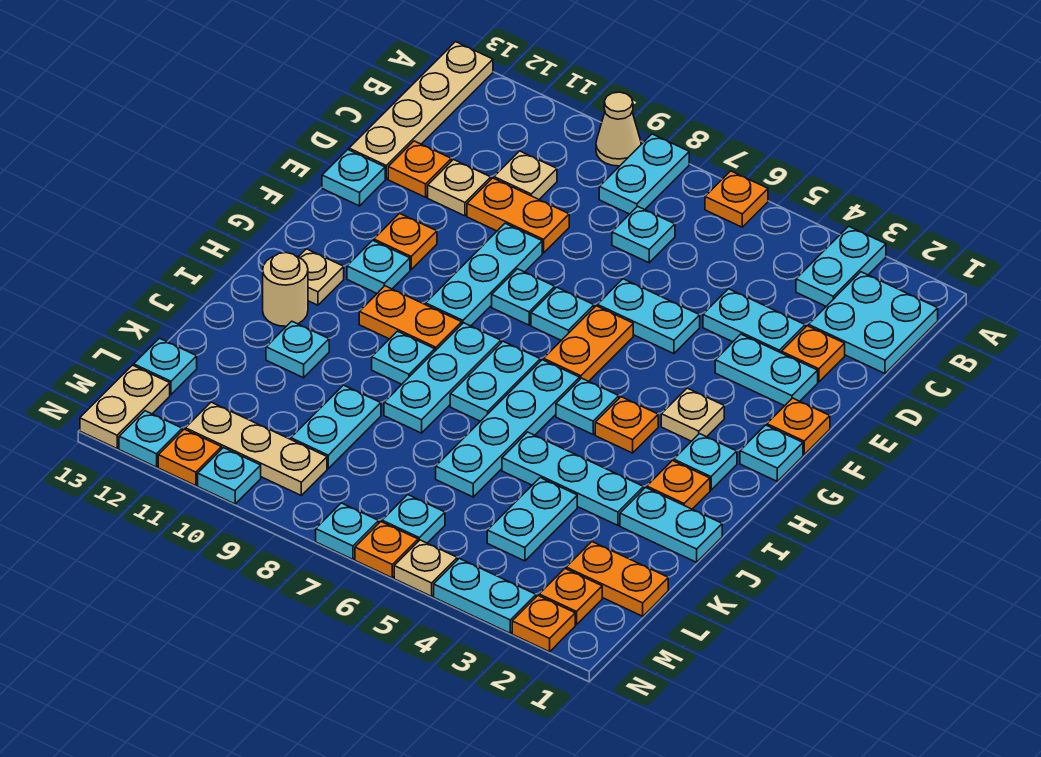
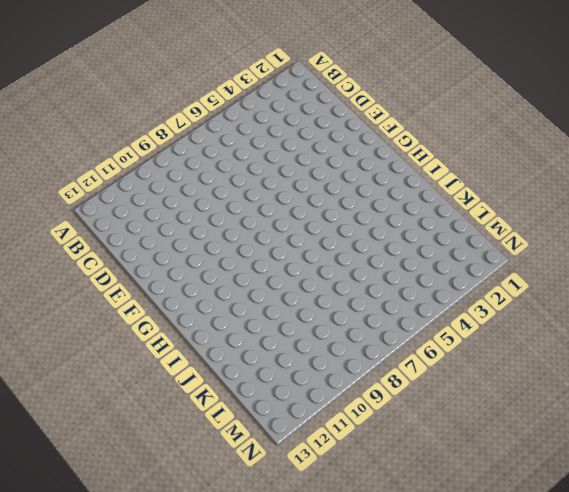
none -> cyan 1x2 plate [796,226,886,306]
none -> orange 1x1 plate [705,171,768,227]
none -> cyan 1x2 plate [599,134,689,214]
none -> tan 1x1 cone [596,92,641,166]

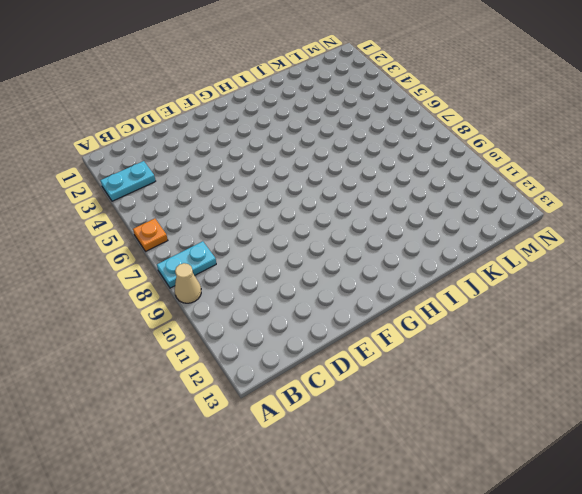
none -> tan 1x4 plate [349,42,493,179]
none -> cyan 2x2 plate [808,272,938,374]
none -> cyan 1x1 plate [612,206,675,263]
none -> tan 1x1 plate [494,151,557,199]

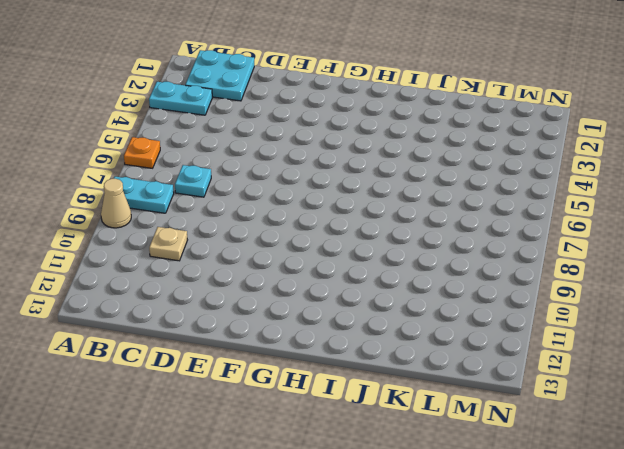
none -> tan 1x4 plate [349,42,493,179]
none -> orange 1x1 plate [781,326,845,382]
none -> cyan 1x2 plate [703,289,805,353]
none -> orange 1x2 plate [467,178,569,253]

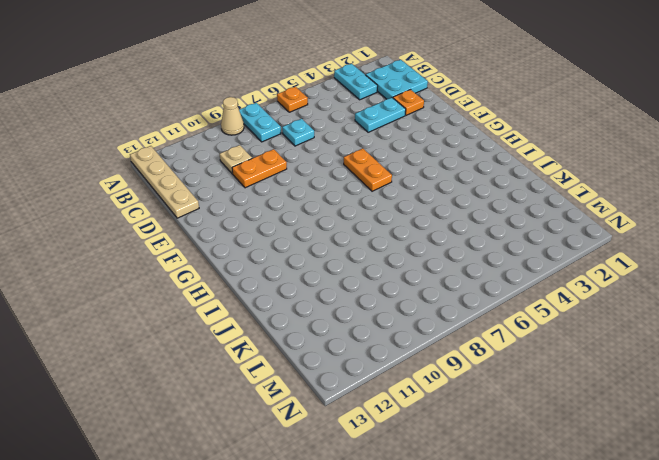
none -> tan 1x1 plate [428,160,491,216]
none -> orange 1x1 plate [388,141,451,197]
none -> cyan 1x2 plate [715,334,818,406]
none -> cyan 1x2 plate [597,279,700,354]

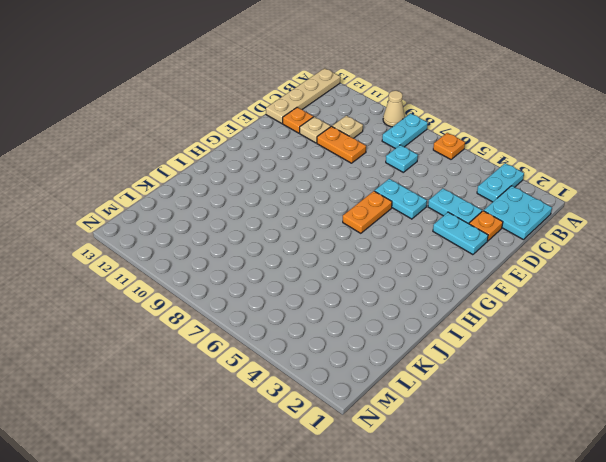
none -> cyan 1x3 plate [426,224,542,326]
none -> cyan 1x1 plate [322,150,385,206]
none -> orange 1x1 plate [767,398,830,454]
none -> cyan 1x1 plate [531,287,594,340]

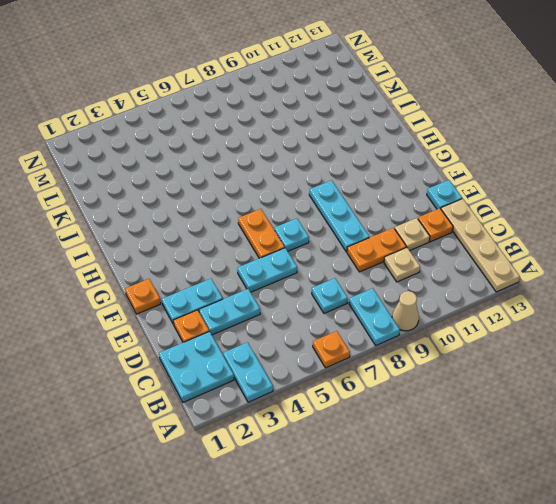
none -> cyan 1x1 plate [492,269,555,325]
none -> orange 1x1 plate [374,213,437,270]
none -> cyan 1x1 plate [740,425,803,481]
none -> tan 1x1 plate [661,388,724,441]

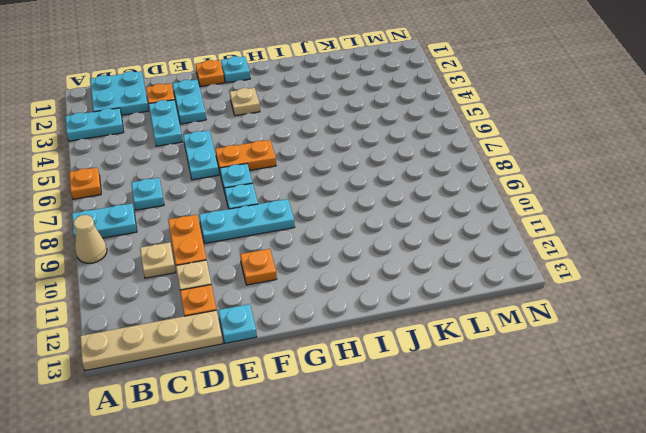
none -> cyan 1x1 plate [347,240,410,293]
none -> cyan 1x1 plate [674,434,737,490]
none -> orange 1x1 plate [595,397,658,453]
none -> cyan 1x1 plate [556,378,619,434]

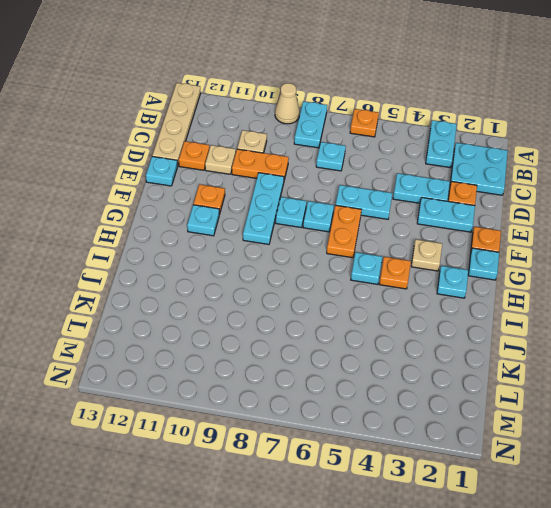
none -> cyan 1x4 plate [436,360,580,497]
none -> cyan 1x2 plate [450,341,540,421]
none -> cyan 1x3 plate [384,323,501,433]
none -> orange 1x2 plate [359,286,462,351]

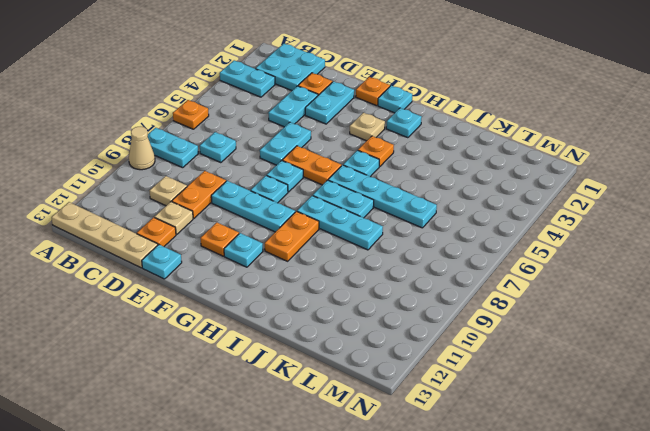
none -> tan 1x1 plate [299,249,344,305]
none -> orange 1x1 plate [647,461,710,509]
none -> cyan 1x1 plate [372,331,435,384]
none -> tan 1x1 round brick [263,253,308,326]

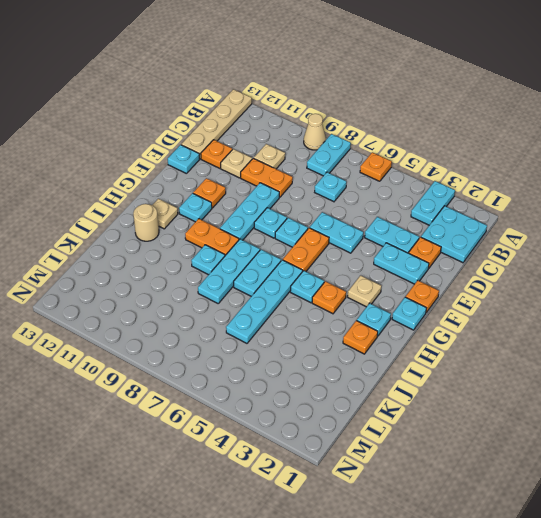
none -> cyan 1x2 plate [620,488,722,562]
none -> cyan 1x3 plate [502,432,644,525]
none -> cyan 1x1 plate [266,321,329,378]
none -> cyan 1x2 plate [487,478,577,561]

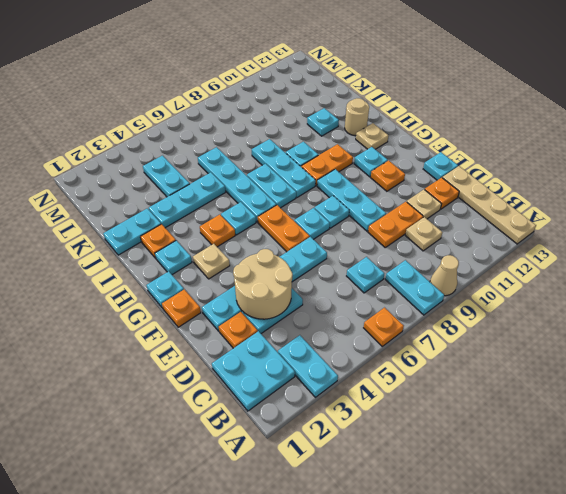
tan 2x2 round brick [233,249,293,319] -> none
none -> cyan 1x2 plate [291,385,381,468]
none -> orange 1x2 plate [566,542,668,616]
none -> cyan 1x1 plate [134,338,197,395]
none -> orange 1x1 plate [539,569,602,625]

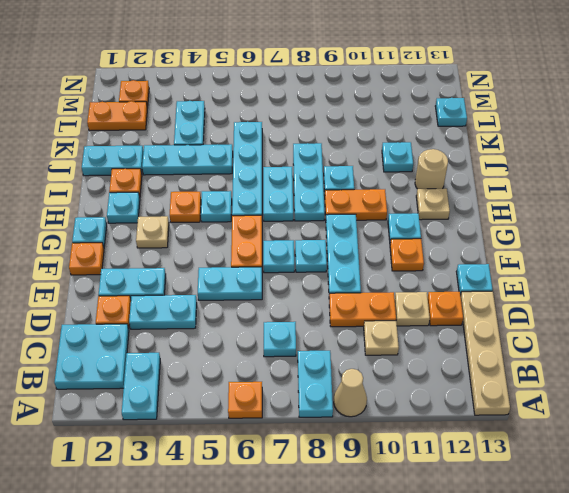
none -> cyan 1x2 plate [291,385,381,468]
none -> cyan 1x1 plate [382,495,445,543]
none -> tan 1x3 plate [185,402,327,495]
none -> tan 1x2 plate [80,365,170,448]

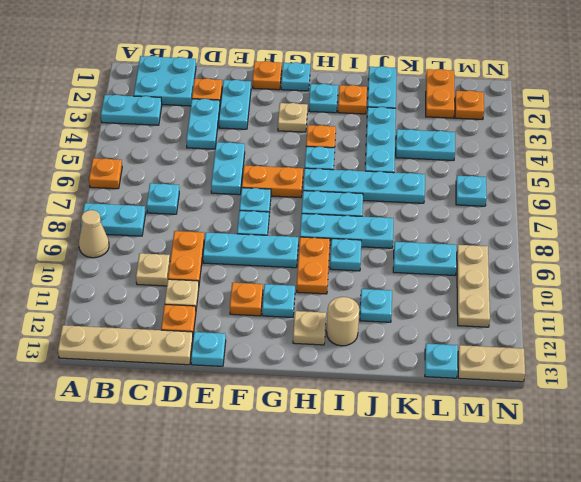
none -> orange 1x1 plate [512,596,575,652]
none -> cyan 1x2 plate [434,558,536,633]
none -> tan 1x1 plate [394,540,457,596]
none -> orange 1x1 plate [355,522,418,578]

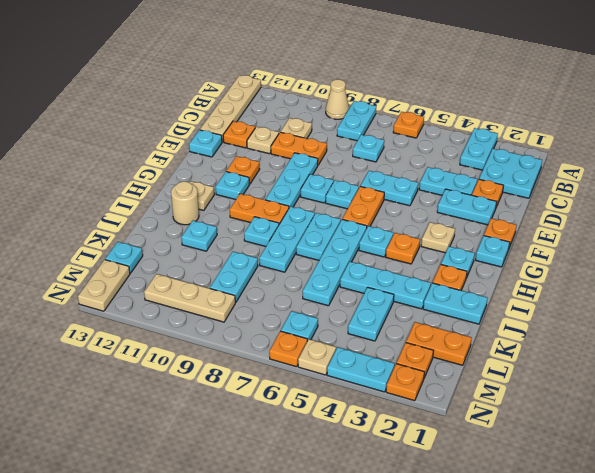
none -> cyan 1x1 plate [316,503,379,559]
none -> cyan 1x1 plate [198,448,261,504]
none -> orange 1x1 plate [158,429,222,486]
none -> cyan 1x1 plate [119,411,182,467]

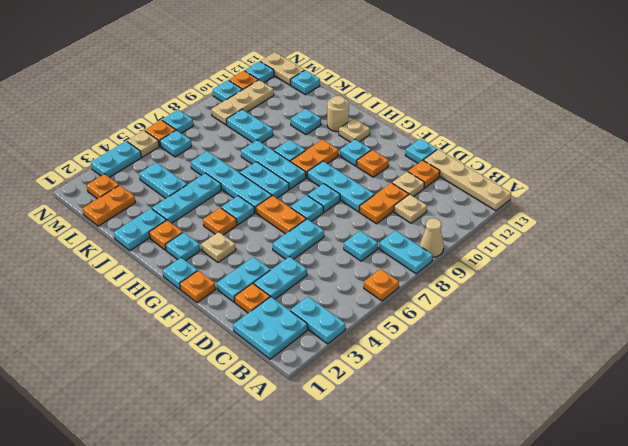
none -> orange 1x1 plate [512,596,575,652]

